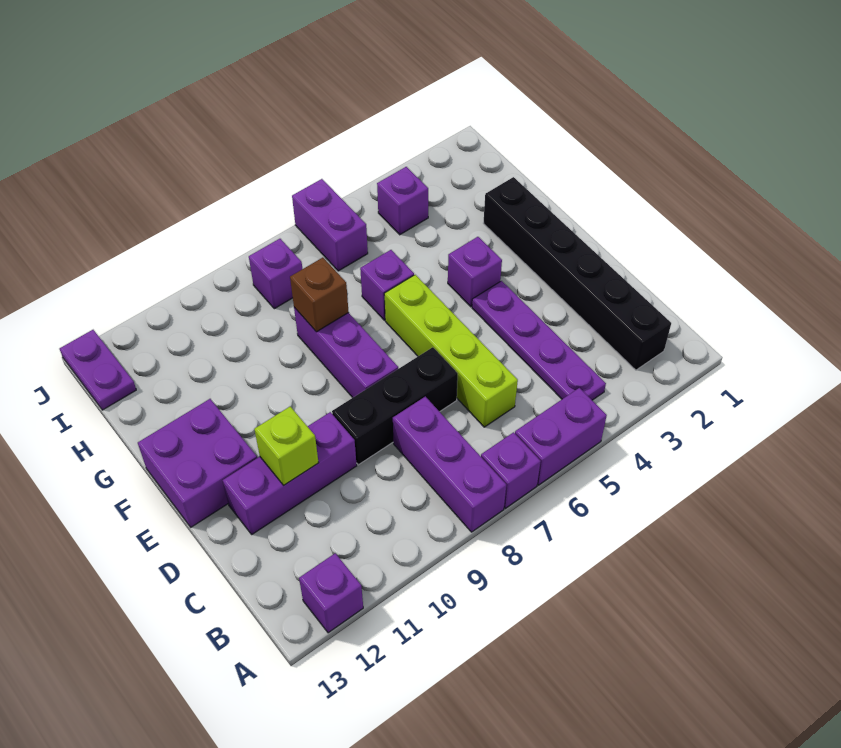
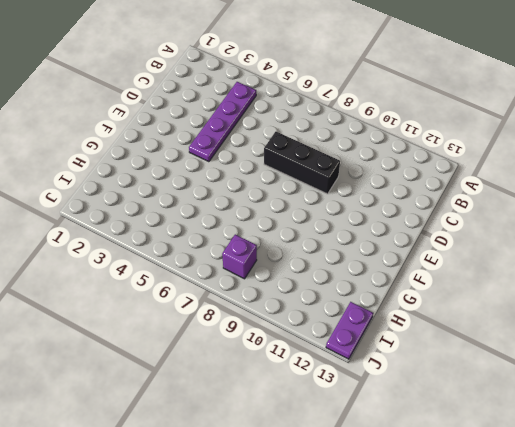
none -> purple 1x2 brick [515,388,607,485]
none -> purple 1x1 brick [481,432,541,508]
none -> purple 1x3 brick [393,397,506,532]

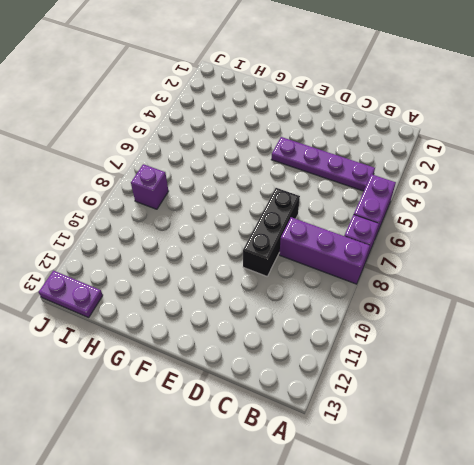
none -> purple 1x1 brick [299,553,363,633]
none -> black 1x6 brick [483,177,671,370]
none -> lime 1x4 brick [384,275,518,427]

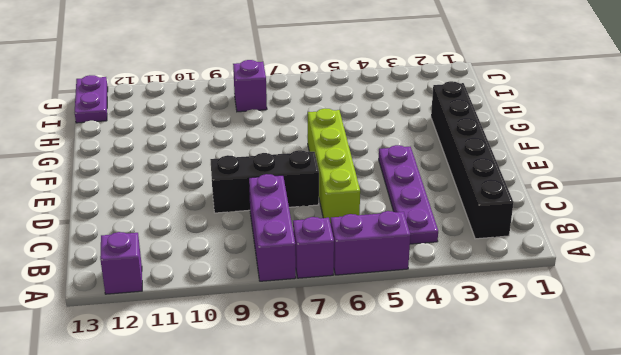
none -> purple 1x3 brick [223,412,357,534]
none -> purple 1x3 brick [294,307,398,398]
none -> purple 2x2 brick [138,399,257,527]

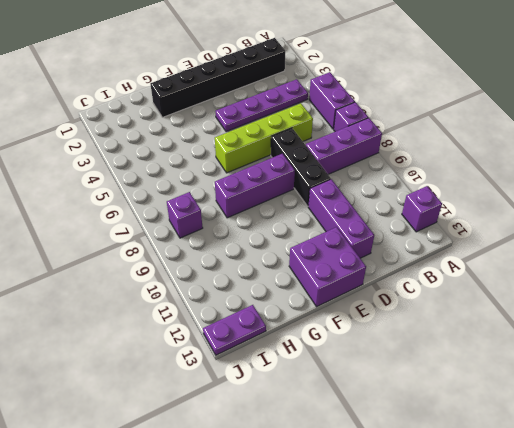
none -> purple 1x1 brick [448,237,502,307]
none -> purple 1x1 brick [360,250,414,320]
none -> purple 1x1 brick [377,167,428,235]

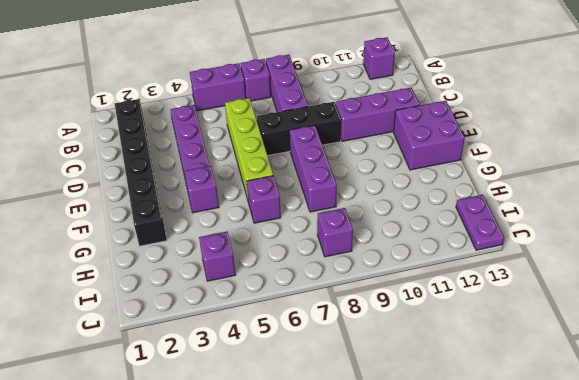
none -> purple 1x2 brick [292,179,368,271]
none -> lime 1x1 brick [254,406,319,485]
none -> brown 1x1 brick [290,258,349,332]

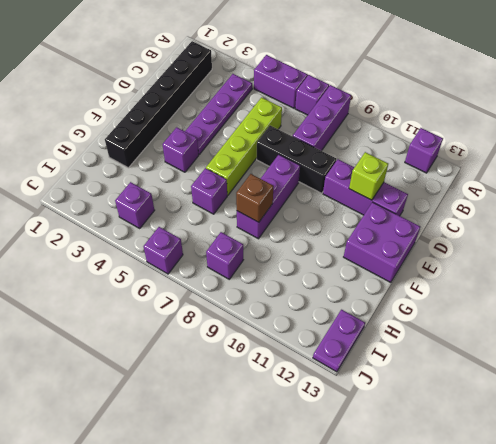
purple 1x1 brick [144,227,183,274] -> purple 1x2 brick [292,179,368,271]

